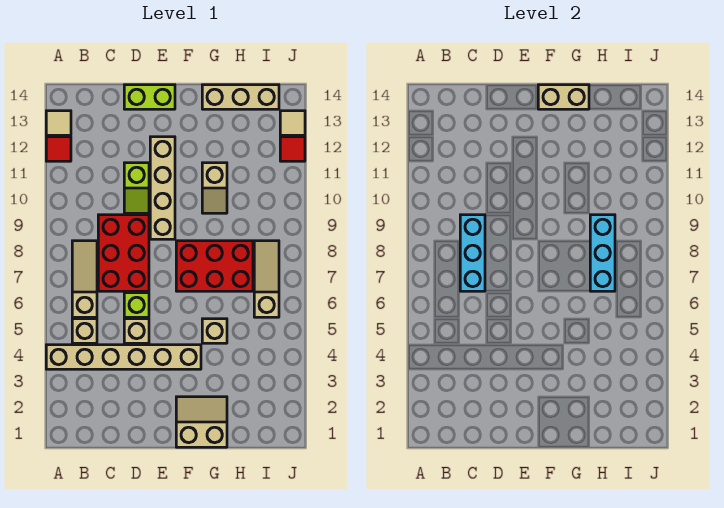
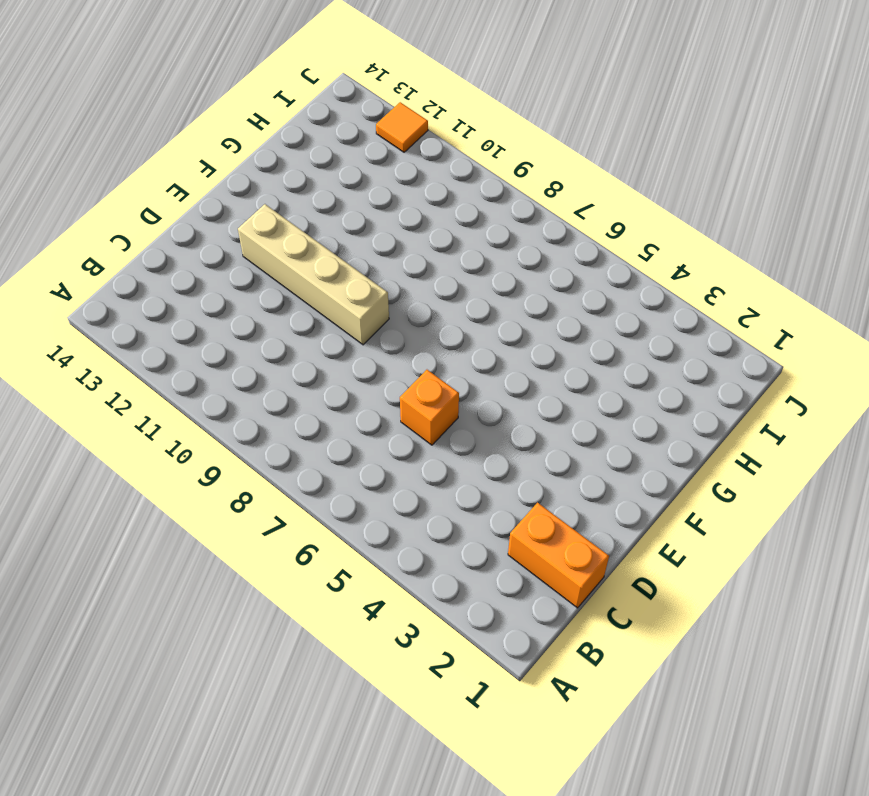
orange 1x2 brick [508,503,609,608] -> none
orange 1x1 brick [400,370,459,445] -> lime 1x1 brick [124,293,149,317]
orange 1x1 tile [376,102,428,152] -> red 1x1 tile [280,137,305,161]
none -> tan 1x6 brick [46,345,201,369]
none -> red 1x1 tile [46,137,71,161]
none -> tan 1x1 tile [46,111,71,135]

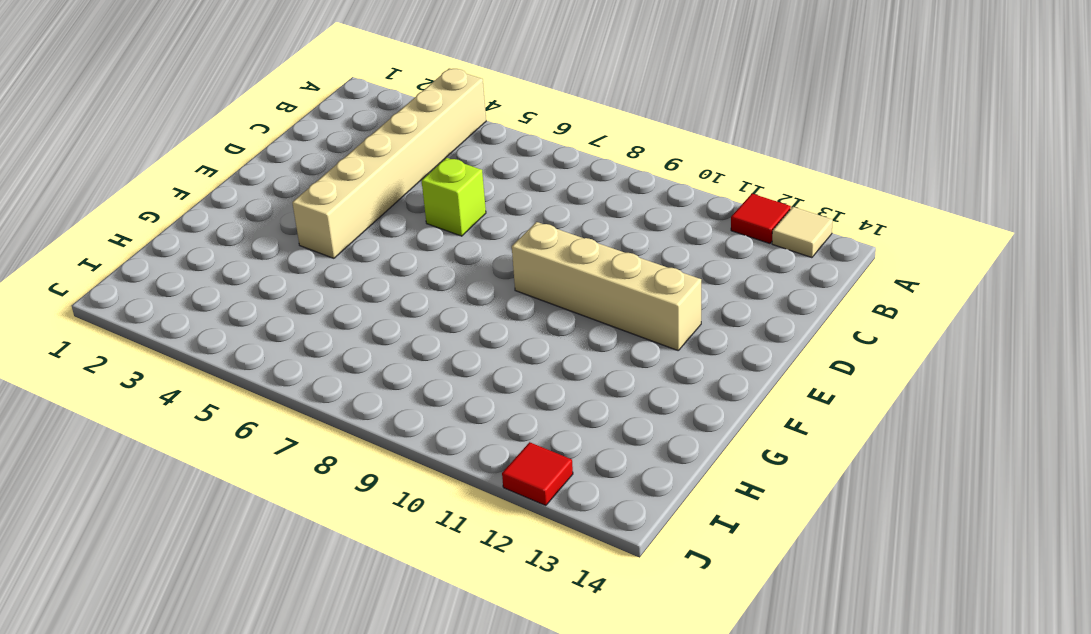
none -> tan 1x1 brick [72,319,97,343]
none -> tan 1x3 slope [72,241,97,317]
none -> red 2x3 brick [98,215,149,291]

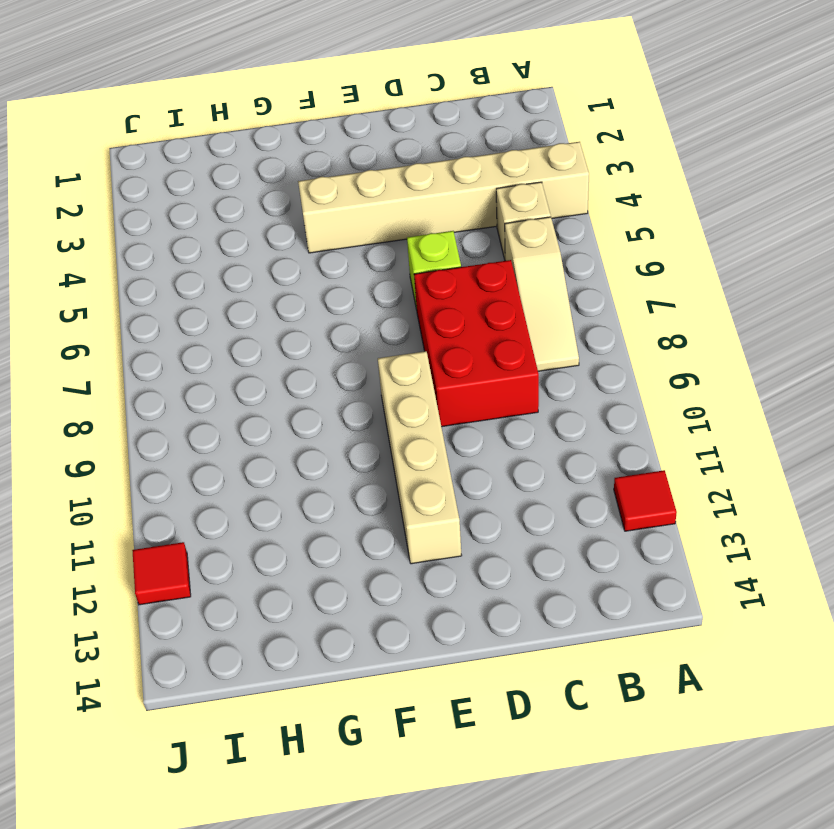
none -> tan 1x1 tile [46,111,71,135]
none -> tan 1x1 brick [124,319,149,343]
none -> lime 1x2 slope [124,163,149,213]

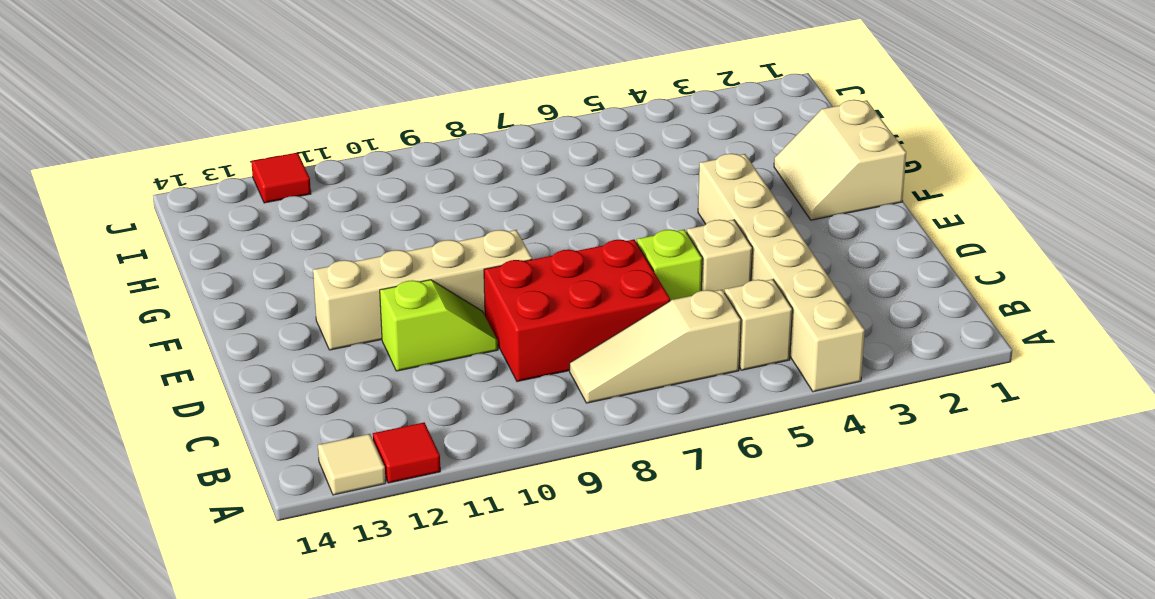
none -> lime 1x2 brick [124,85,175,109]
none -> red 2x3 brick [176,241,253,291]
none -> tan 1x1 brick [202,319,227,343]

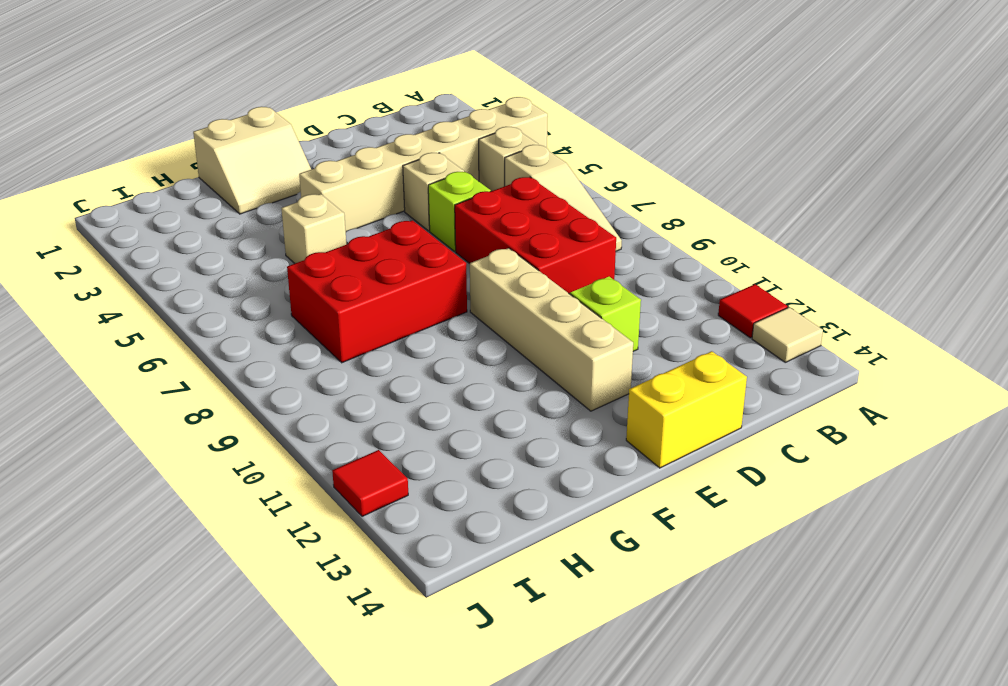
yellow 1x2 brick [626,351,747,468] -> lime 1x2 brick [124,85,175,109]
none -> tan 1x2 slope [202,163,227,213]
none -> tan 1x3 brick [202,85,279,109]
none -> tan 1x3 slope [254,241,279,317]

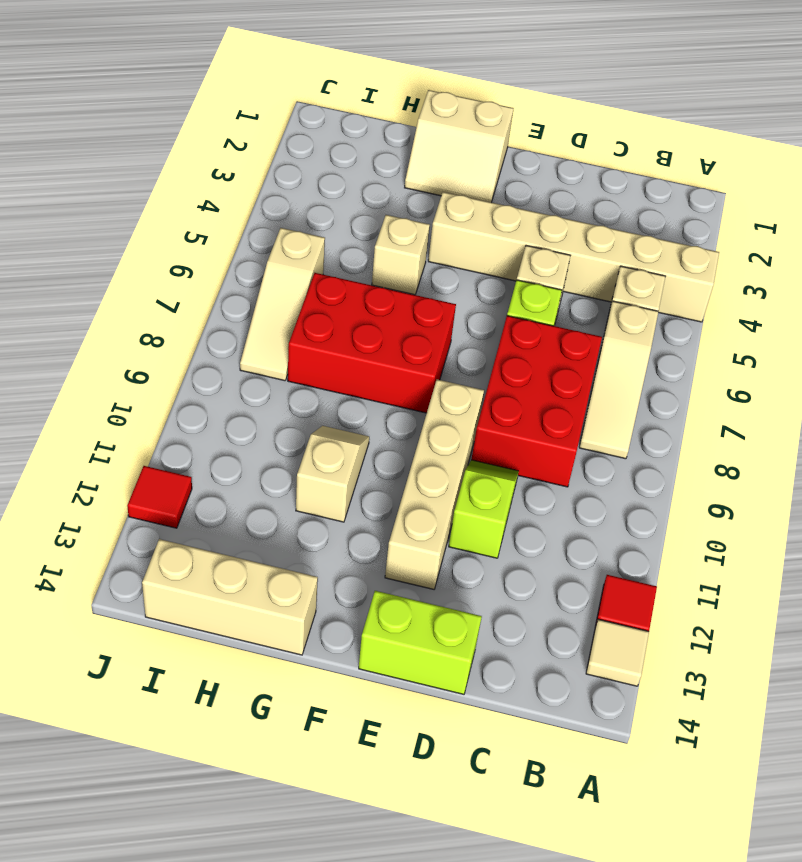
none -> tan 1x1 tile [280,111,305,135]
none -> cyan 1x3 brick [460,215,485,291]
none -> tan 1x2 brick [538,85,589,109]

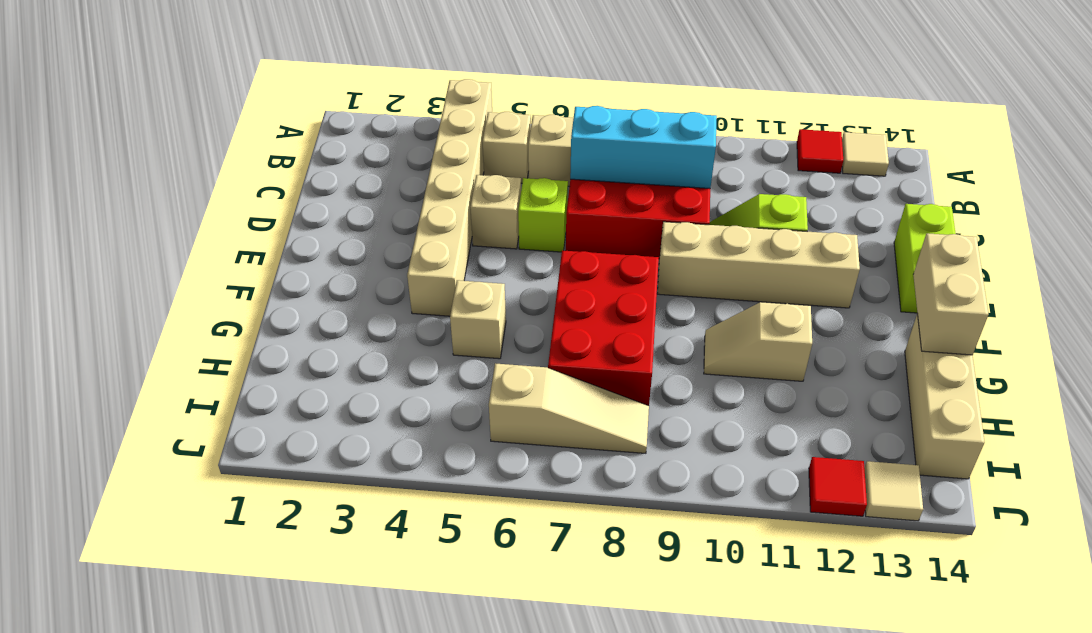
none -> tan 2x2 slope [176,397,227,447]
none -> cyan 1x3 brick [590,215,615,291]

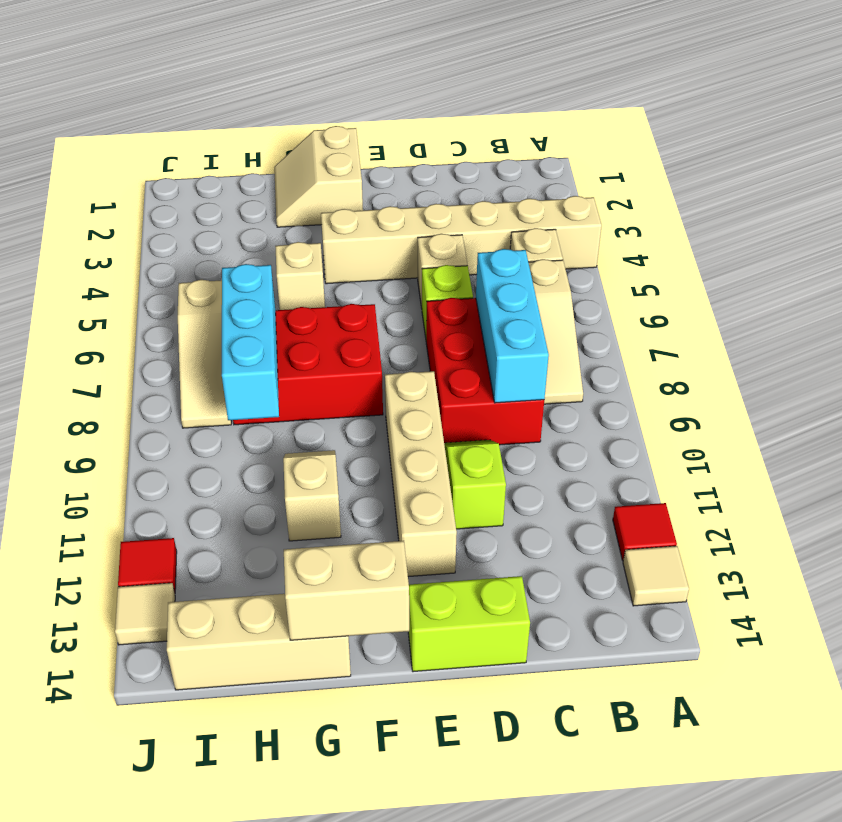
tan 2x2 slope [274,126,363,227] -> tan 2x2 slope turned to [176,397,227,447]

